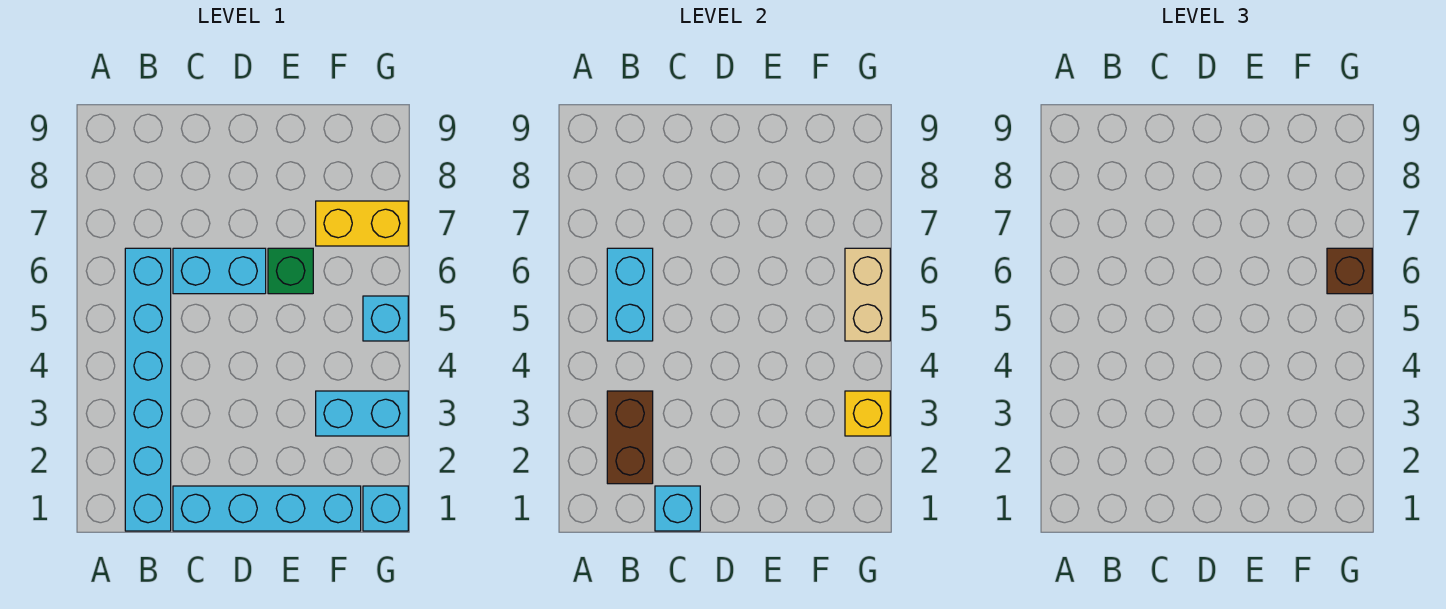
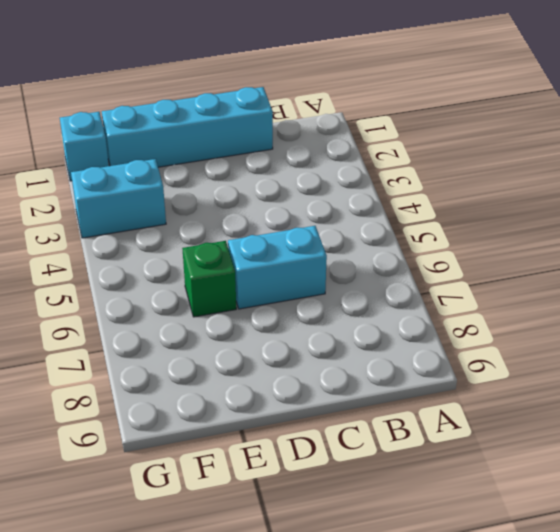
none -> cyan 1x6 brick [125,248,171,531]
none -> yellow 1x2 brick [316,201,408,246]
none -> cyan 1x1 brick [363,296,408,341]

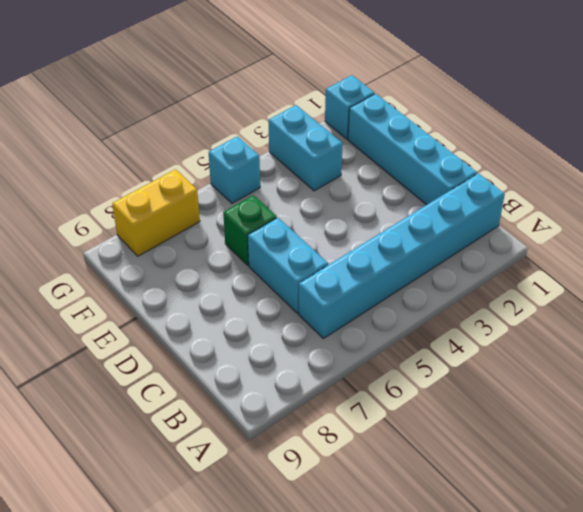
yellow 1x2 brick [112,169,200,256] -> yellow 1x2 brick turned to [316,201,408,246]
none -> brown 1x2 brick [607,391,653,484]
none -> cyan 1x2 brick [607,248,653,341]
none -> cyan 1x1 brick [655,486,700,531]

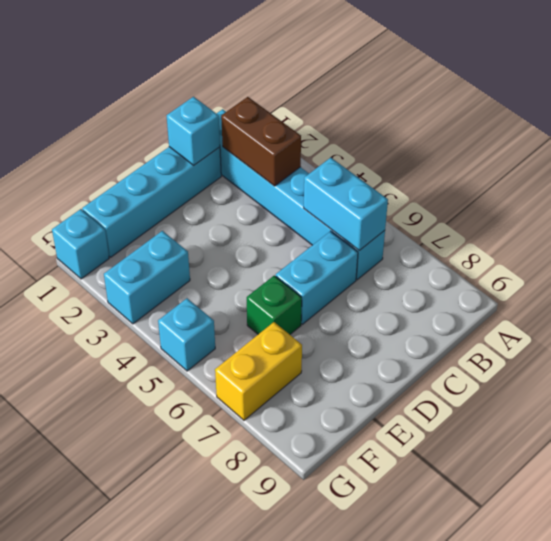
none -> yellow 1x1 brick [845,391,890,436]
none -> tan 1x2 brick [845,248,890,341]
none -> brown 1x1 brick [1327,248,1372,294]

